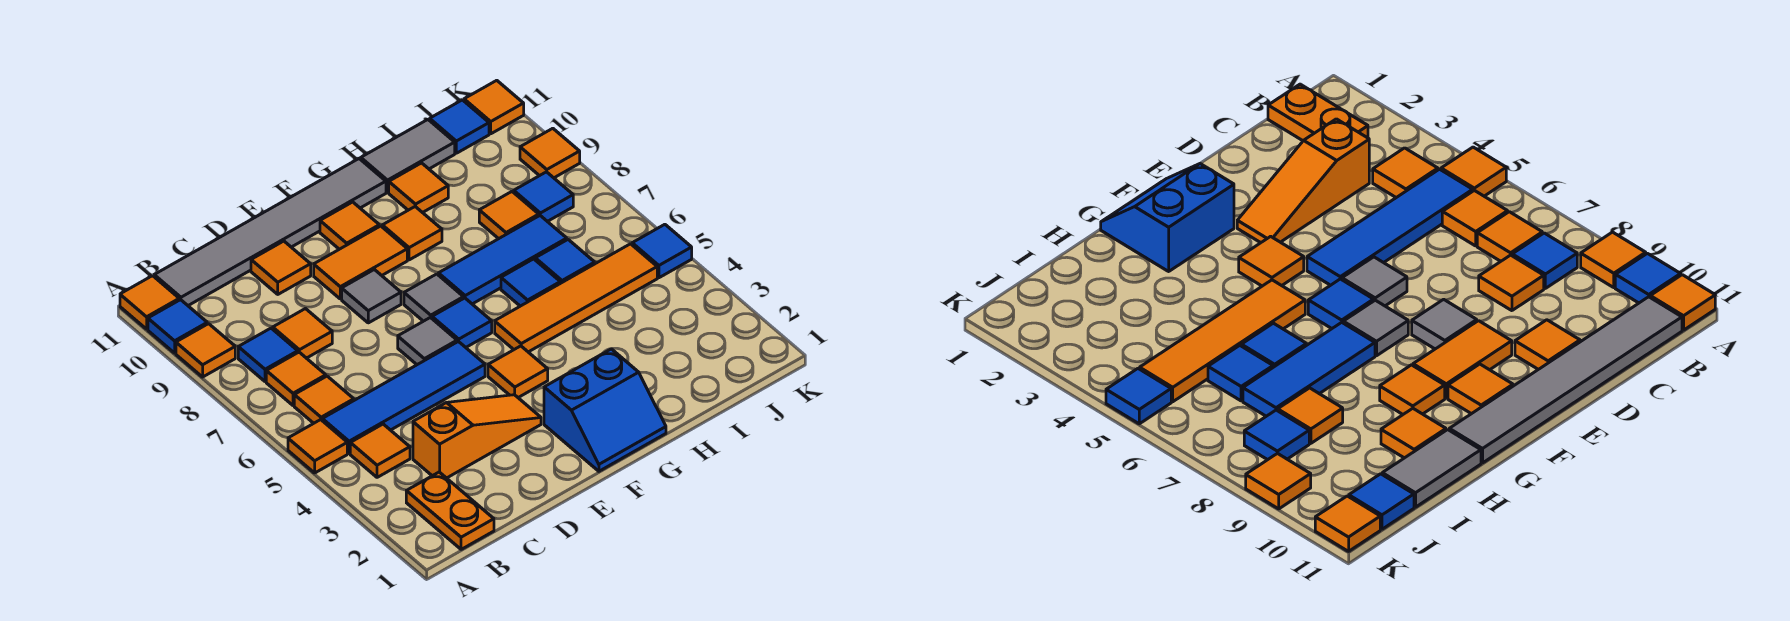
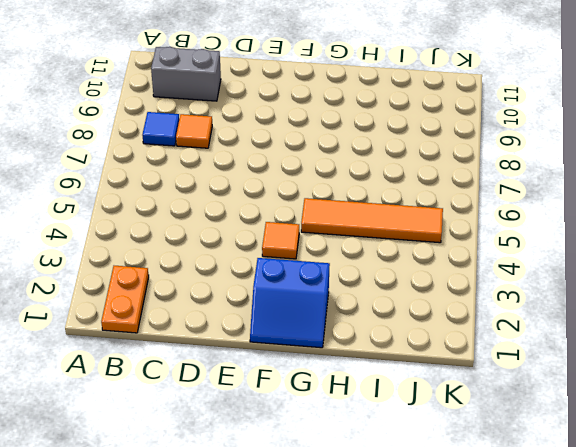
grey 1x2 brick [151,47,221,101] -> none
none -> orange 1x1 tile [288,420,347,473]
none -> orange 1x1 tile [176,324,235,377]
none -> blue 1x1 tile [148,300,207,353]
none -> orange 1x1 tile [120,276,179,329]

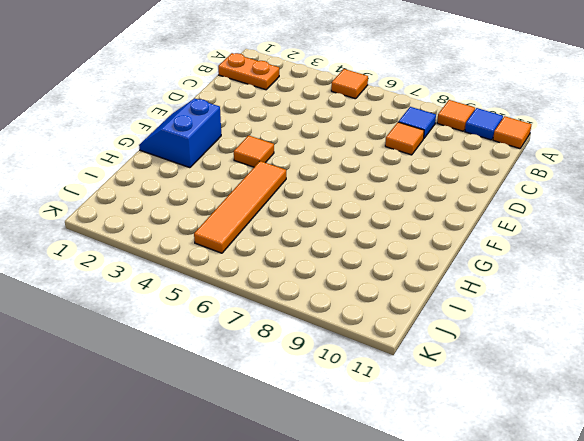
none -> orange 1x1 tile [350,424,410,477]
none -> blue 1x4 tile [322,341,485,453]
none -> orange 1x1 tile [294,376,354,423]
none -> orange 1x1 tile [266,352,326,405]

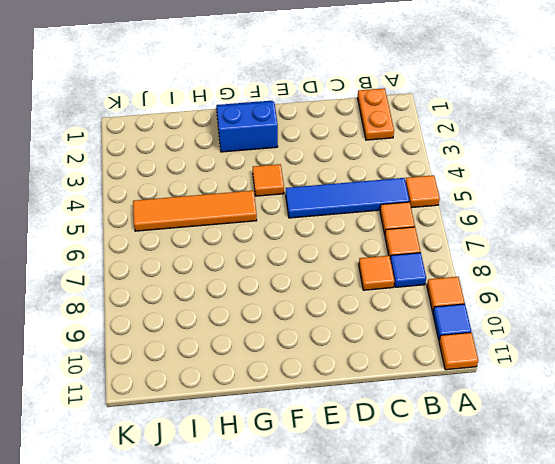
none -> orange 1x1 tile [350,424,410,477]
none -> grey 1x6 tile [154,159,386,305]
none -> orange 1x3 slope [413,395,541,478]
none -> orange 1x1 tile [251,241,311,294]

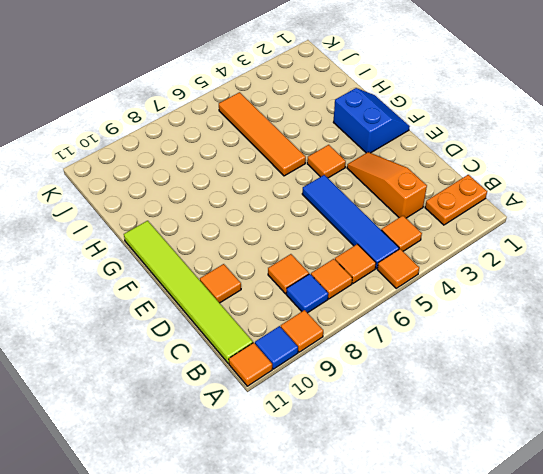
lime 1x6 tile [124,221,253,363] -> grey 1x6 tile [154,159,386,305]
none -> grey 1x1 tile [398,317,457,365]
none -> grey 1x1 tile [342,270,401,323]
none -> orange 1x2 tile [314,226,407,299]
none -> blue 1x1 tile [432,298,492,347]

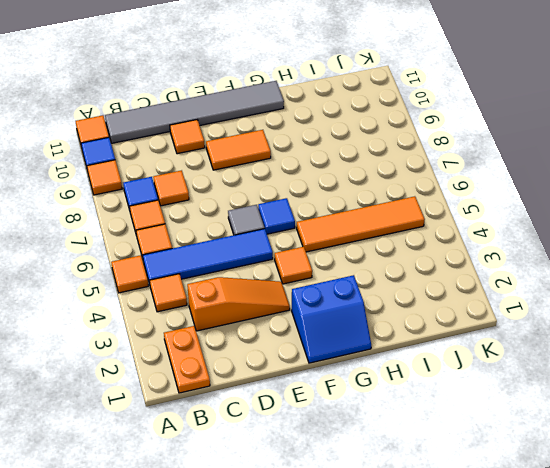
none -> grey 1x1 tile [342,270,401,323]
none -> grey 1x1 tile [404,274,463,321]
none -> orange 1x1 tile [320,202,379,249]
none -> blue 1x3 tile [438,216,567,304]

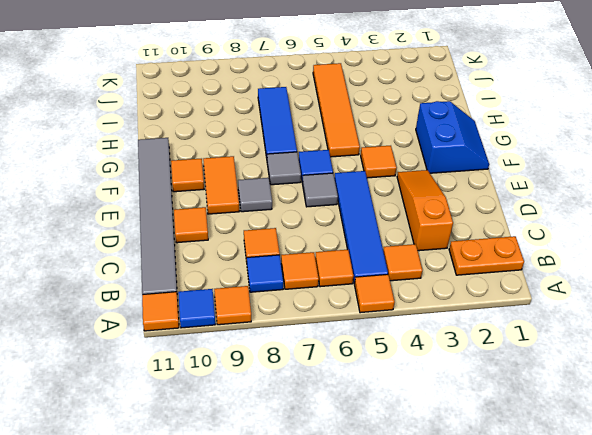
none -> orange 1x1 tile [382,207,442,260]
none -> blue 1x1 tile [501,259,560,306]
none -> orange 1x1 tile [389,163,448,213]
none -> grey 1x2 tile [361,120,455,192]

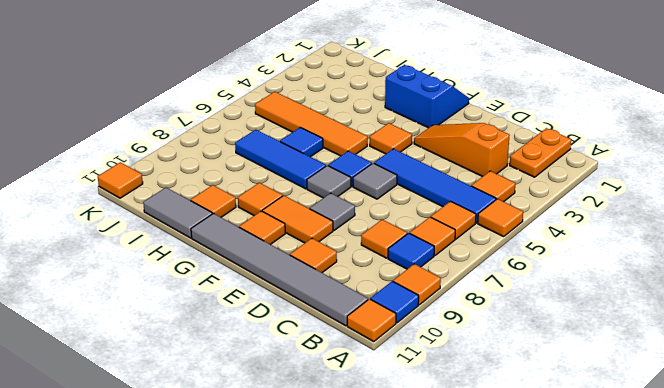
none -> blue 1x1 tile [535,240,595,283]
none -> orange 1x1 tile [479,192,539,239]
none -> blue 1x1 tile [514,172,573,222]
none -> blue 1x1 tile [430,100,489,153]

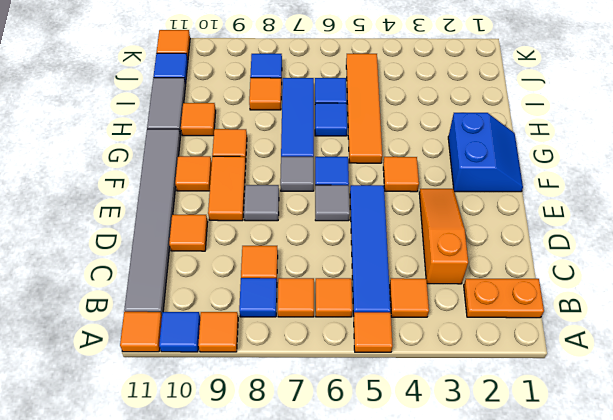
none -> blue 1x1 tile [632,224,692,278]
none -> orange 1x1 tile [520,128,580,178]

